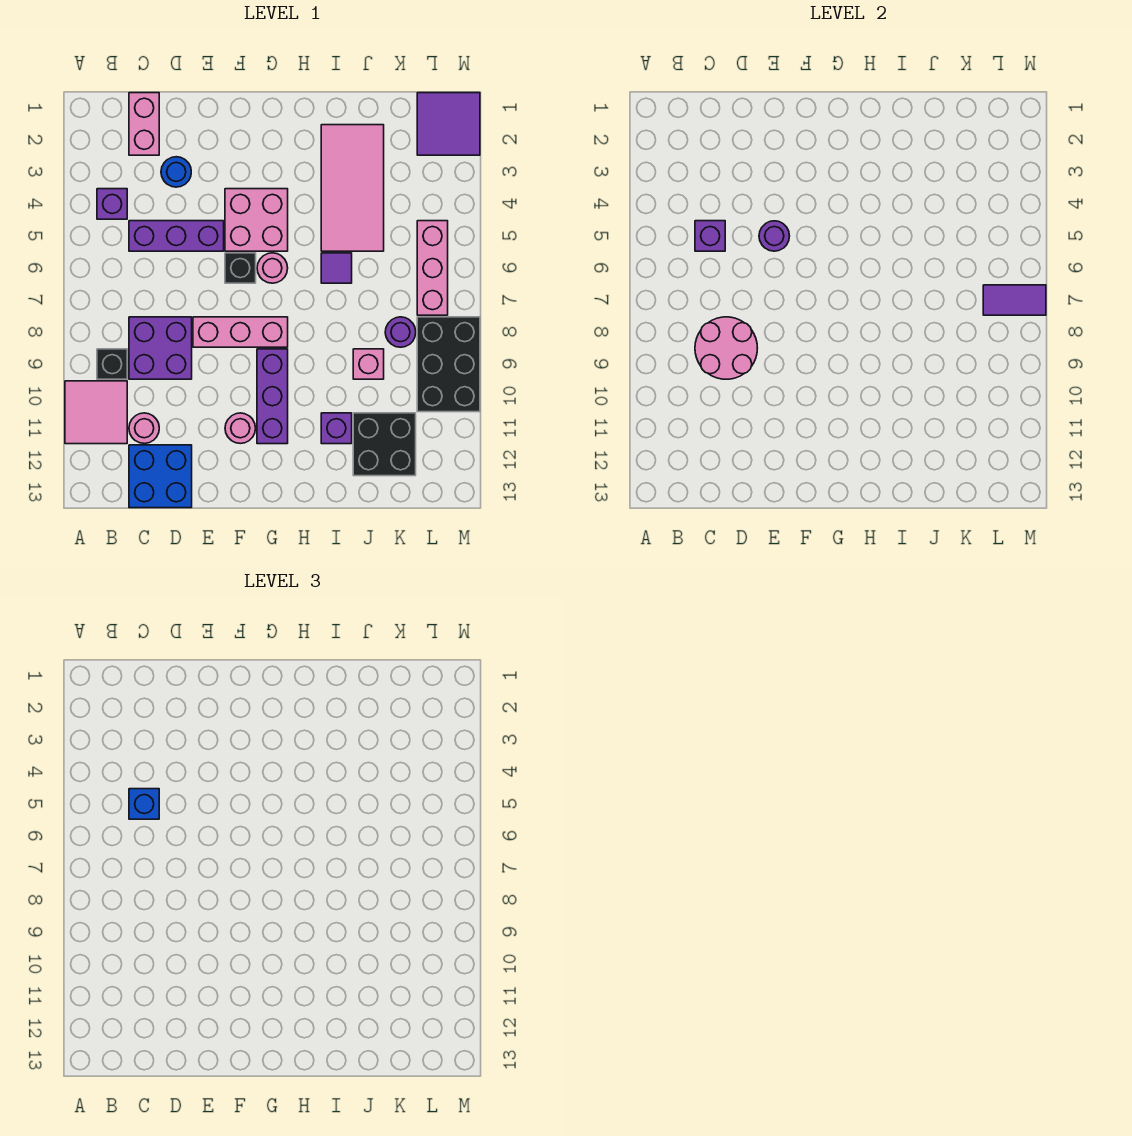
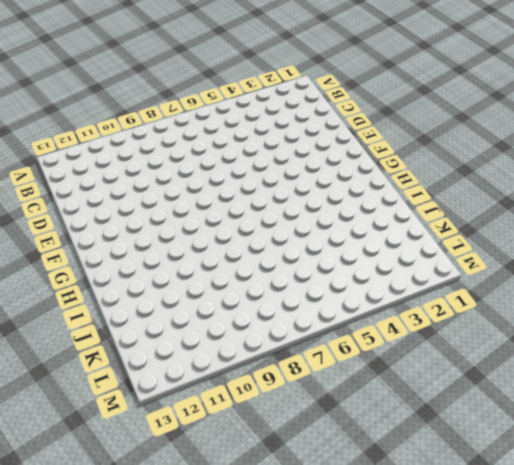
none -> pink 2x2 tile [65,381,127,444]
none -> purple 1x1 brick [97,189,127,219]
none -> black 1x1 brick [97,349,127,379]

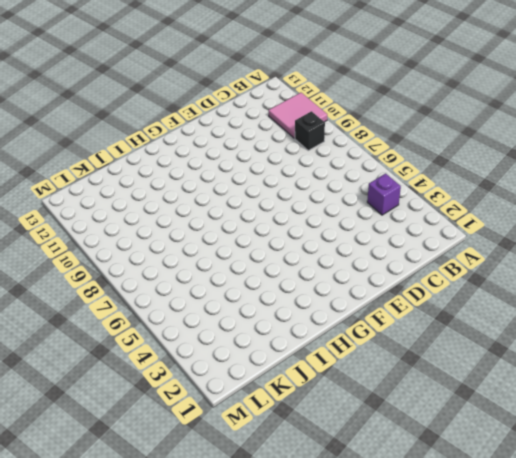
none -> pink 1x2 brick [129,93,159,155]
none -> purple 1x3 brick [129,221,224,251]
none -> purple 2x2 brick [129,317,192,379]

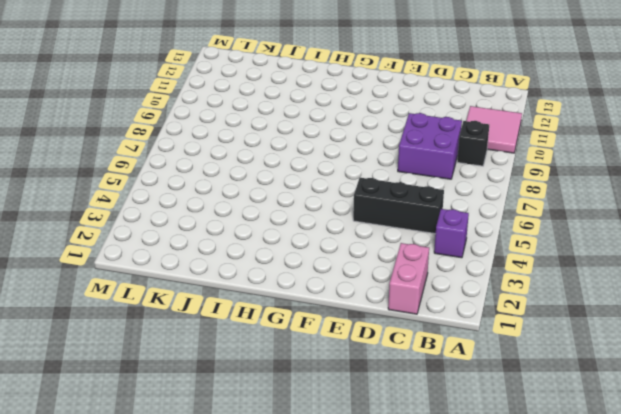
black 1x3 brick [353,178,444,234] -> purple 1x3 brick [129,221,224,251]
none -> pink 1x1 round brick [129,413,159,444]
none -> blue 2x2 brick [129,445,192,508]
none -> blue 1x1 round brick [161,157,191,187]

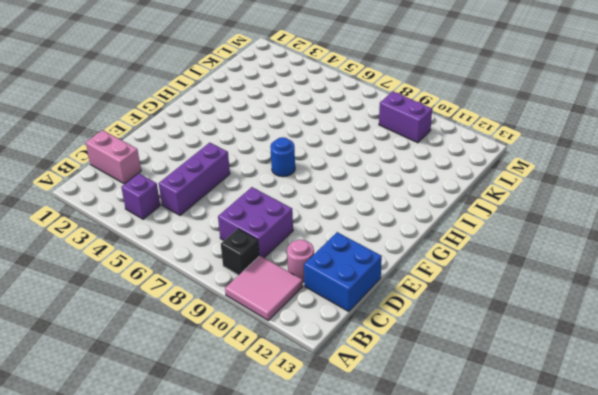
blue 1x1 round brick [270,137,295,177] -> blue 1x1 round brick moved to [161,157,191,187]
purple 1x2 brick [379,91,432,143] -> black 2x3 brick [417,317,480,412]
none -> pink 1x3 brick [193,317,288,347]
none -> pink 2x2 brick [225,189,288,251]
none -> black 1x1 brick [225,253,256,283]

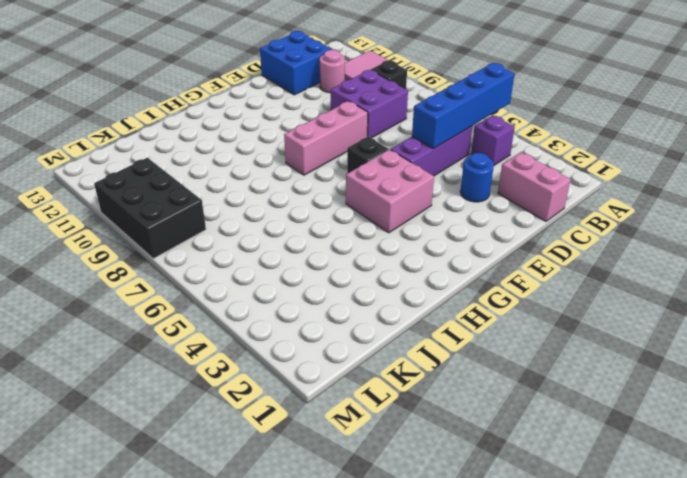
blue 1x4 brick [412,63,515,149] -> purple 1x1 brick [695,221,725,251]
none -> pink 1x1 round brick [225,413,256,444]
none -> pink 1x1 round brick [257,253,288,283]
none -> purple 1x3 brick [257,349,288,444]

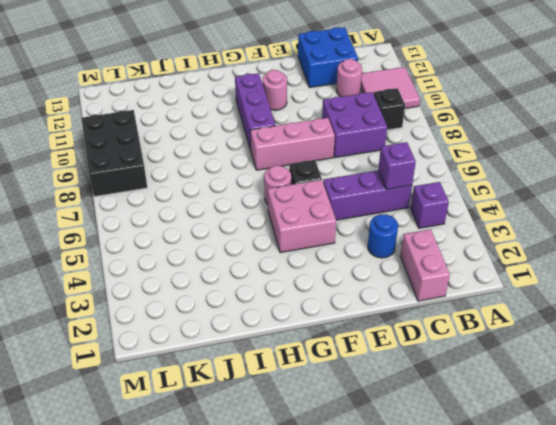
none -> pink 2x4 tile [321,125,384,251]
none -> purple 1x1 tile [321,253,352,283]
none -> purple 1x1 brick [321,413,352,444]

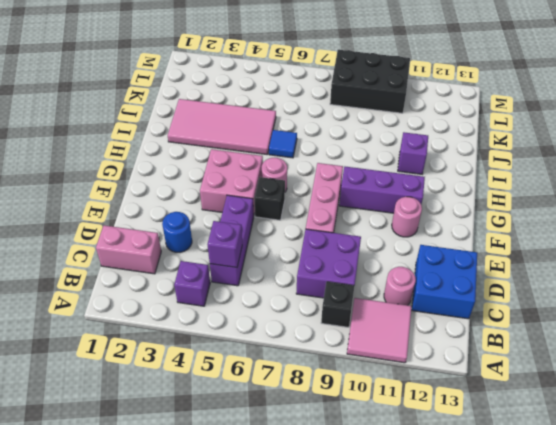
blue 1x1 tile [269,130,297,158] -> purple 1x1 tile [321,253,352,283]
none -> pink 1x1 brick [353,349,384,379]
none -> black 2x2 brick [353,413,416,476]
none -> purple 1x1 round brick [385,317,416,347]

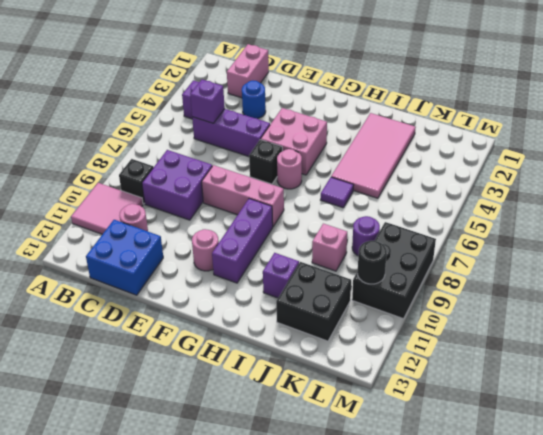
black 1x1 round brick [358,241,387,284] -> none
none -> purple 2x2 tile [417,93,480,155]
none -> pink 1x3 brick [417,221,448,315]
none -> pink 2x2 round brick [695,317,757,379]

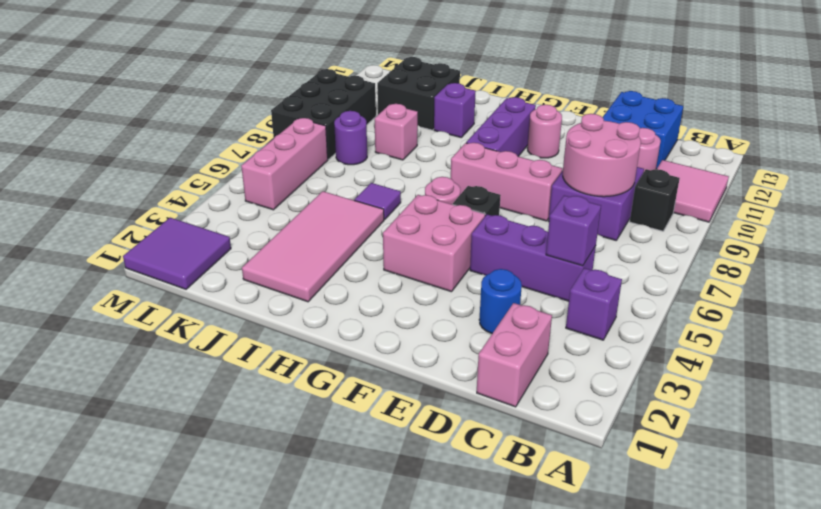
none -> purple 1x1 round brick [759,221,789,251]
none -> purple 1x2 tile [983,285,1046,315]
none -> blue 1x1 brick [129,789,159,819]

